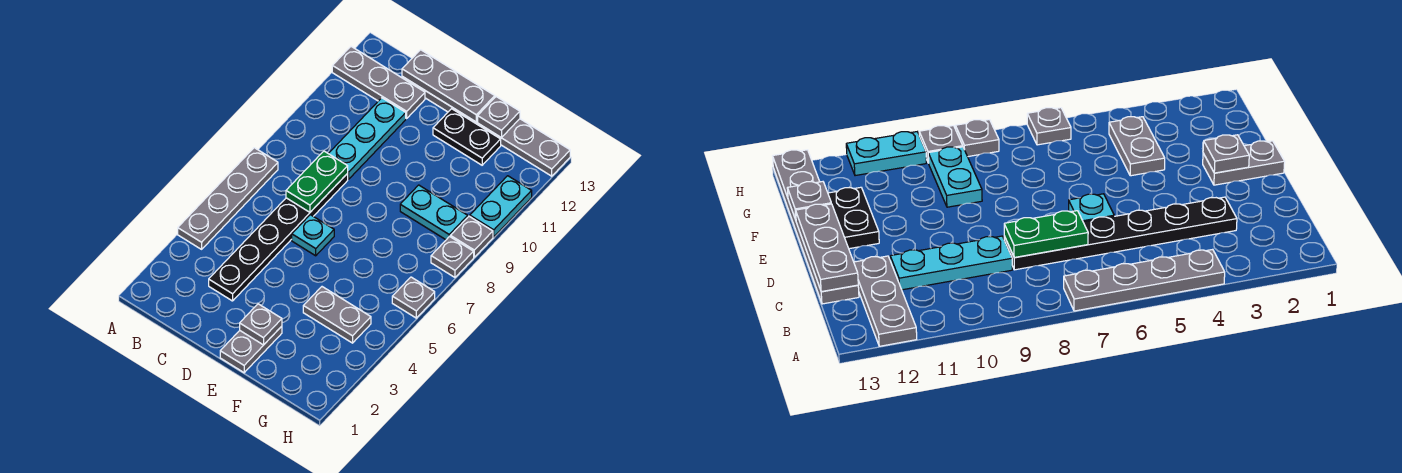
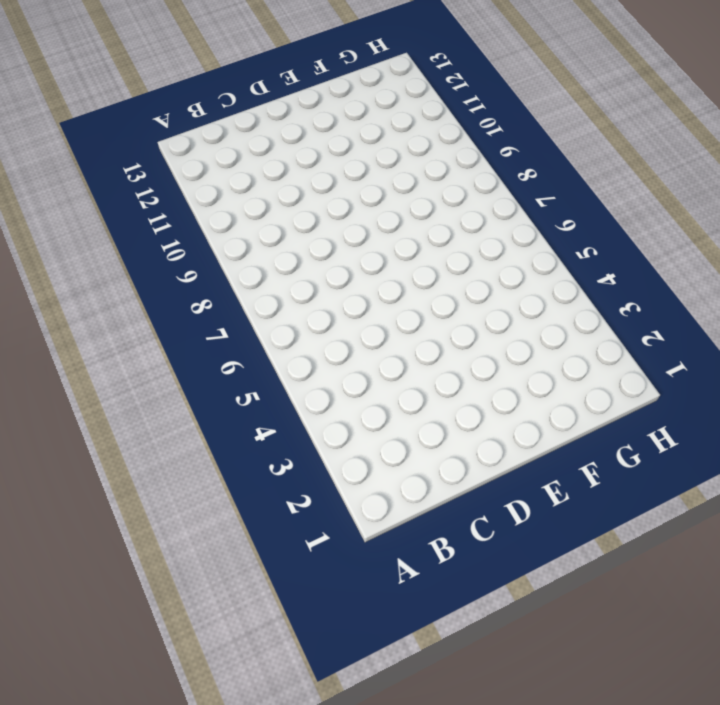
none -> grey 1x4 plate [178,148,278,249]
none -> grey 1x3 plate [332,47,425,118]
none -> black 1x6 plate [209,174,348,301]

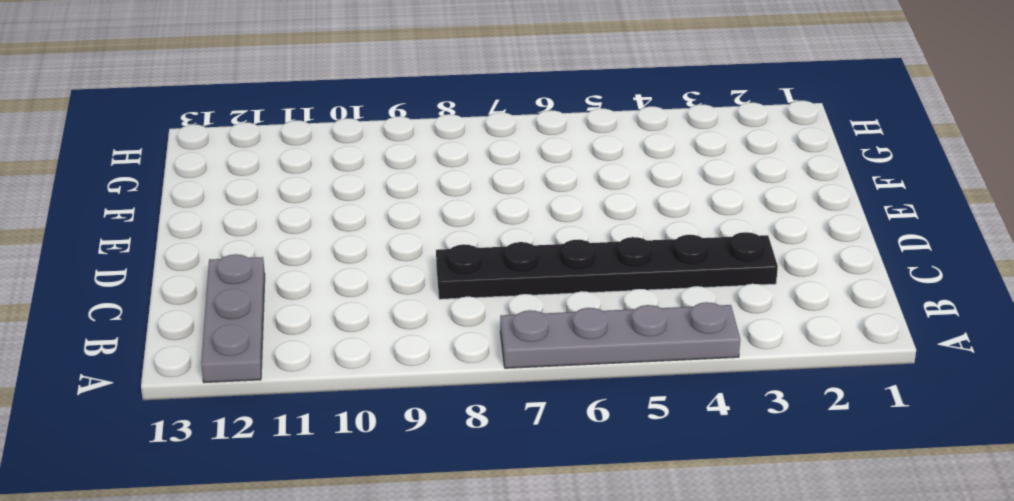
none -> cyan 1x3 plate [328,98,406,179]
none -> grey 1x6 plate [402,77,570,176]
none -> cyan 1x1 plate [292,215,334,256]

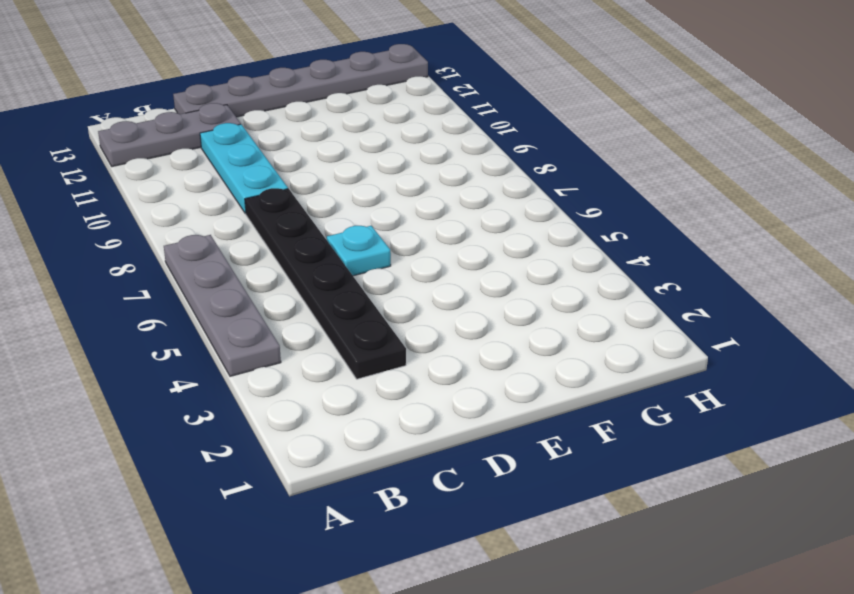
none -> grey 1x2 plate [220,326,282,373]
none -> black 1x2 plate [433,109,501,165]
none -> grey 1x2 plate [303,287,371,343]

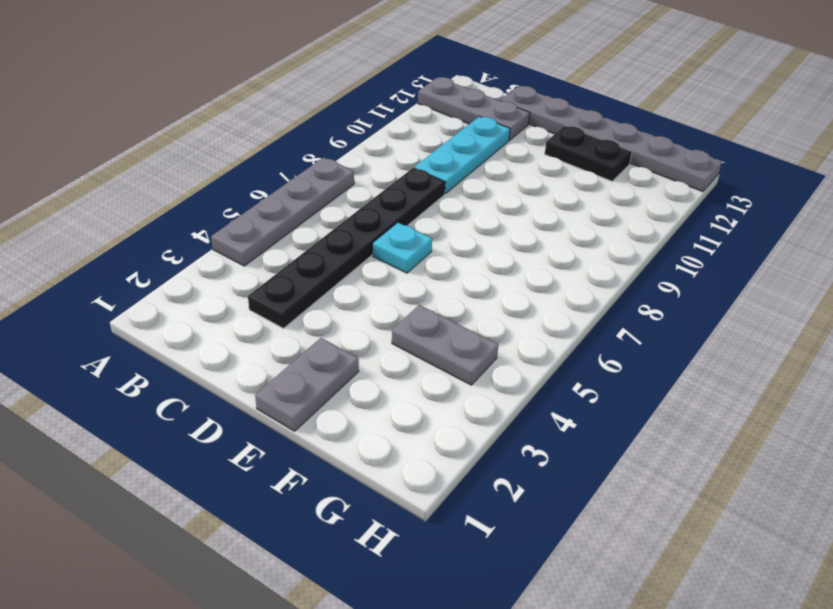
none -> cyan 1x2 plate [400,185,468,240]
none -> grey 1x1 plate [392,277,435,318]
none -> grey 1x1 plate [431,236,474,277]

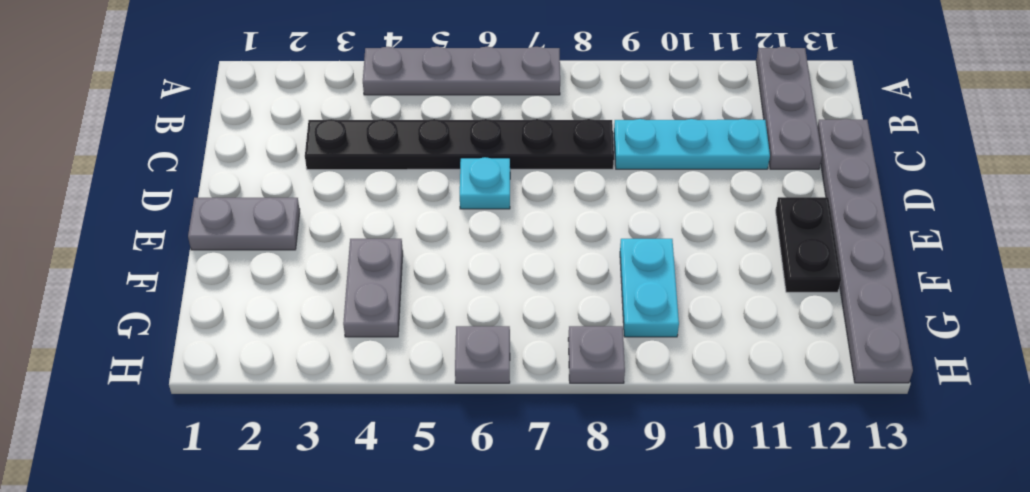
none -> grey 1x1 plate [450,216,493,257]
none -> cyan 1x2 plate [470,176,532,237]
none -> green 1x2 plate [286,151,348,212]

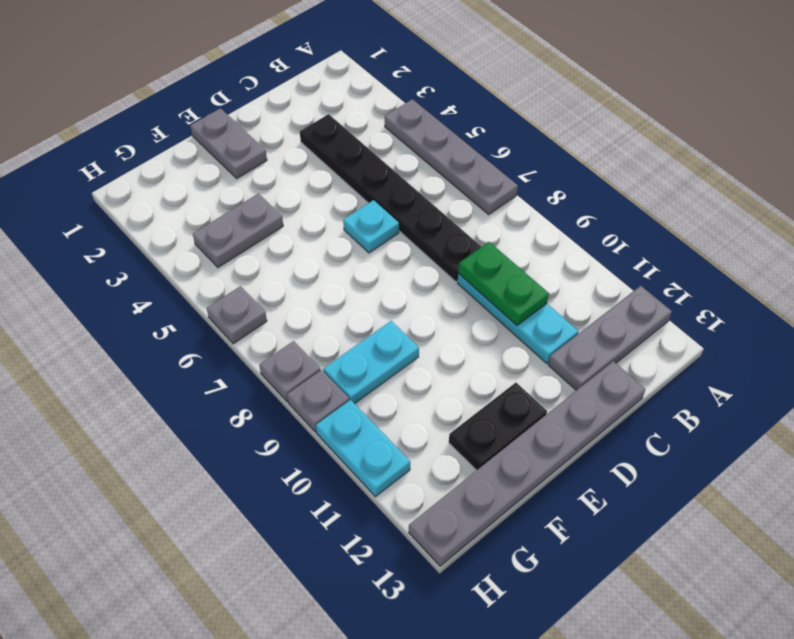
green 1x2 plate [458,242,549,325] -> green 1x2 plate moved to [286,151,348,212]
none -> grey 1x3 plate [402,50,495,122]
none -> grey 1x1 plate [240,304,282,345]
none -> grey 1x1 plate [478,97,520,138]

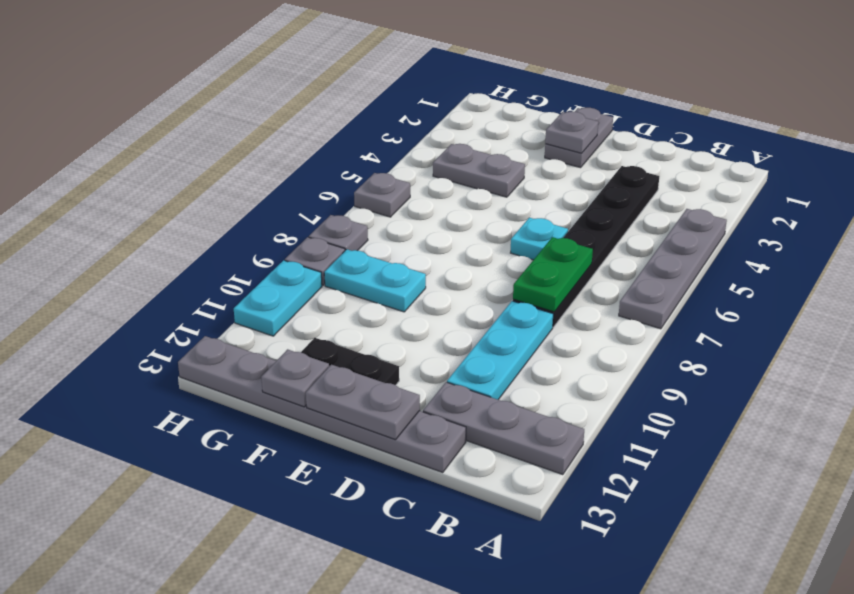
grey 1x2 plate [306,365,420,440] -> grey 1x3 plate [402,50,495,122]

